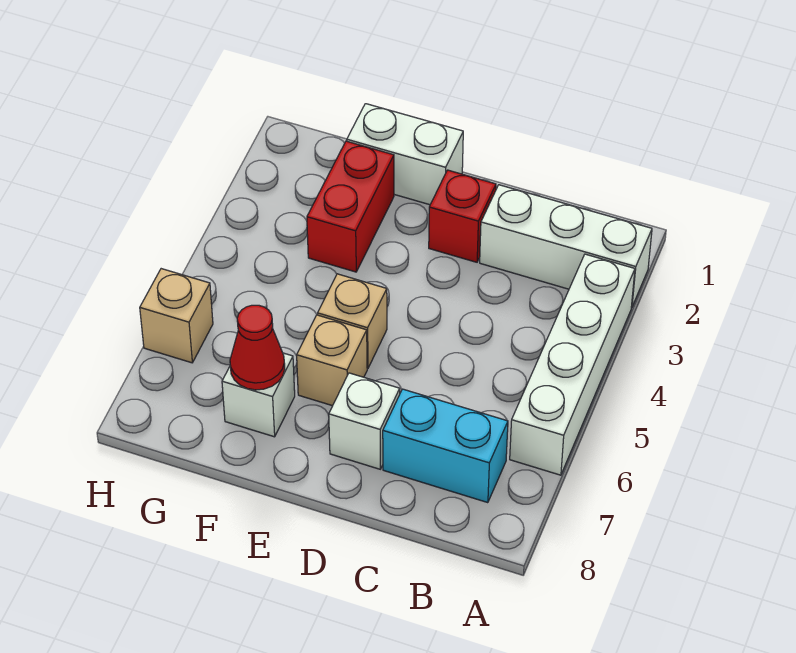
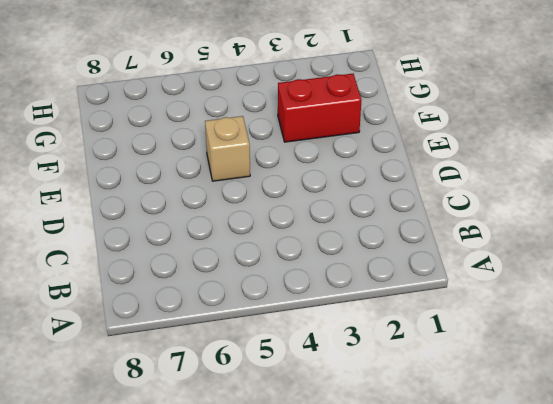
none -> white 1x3 brick [480,185,652,308]
none -> white 1x4 brick [510,254,635,475]
none -> cyan 1x2 brick [383,389,508,503]

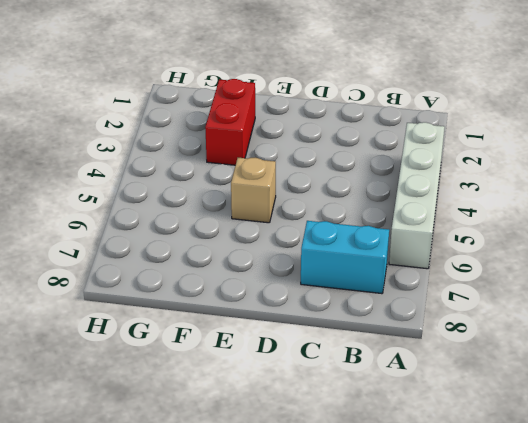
none -> white 1x3 brick [480,185,652,308]
none -> red 1x1 brick [429,170,496,262]
none -> white 1x1 brick [329,373,400,469]

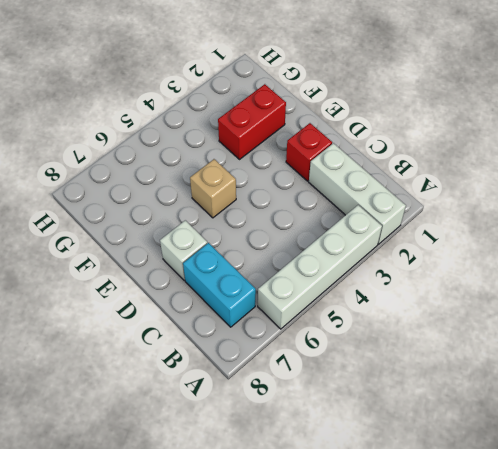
none -> white 1x2 brick [347,104,463,205]
none -> tan 1x1 brick [297,315,367,406]
none -> white 1x1 brick [222,353,295,437]

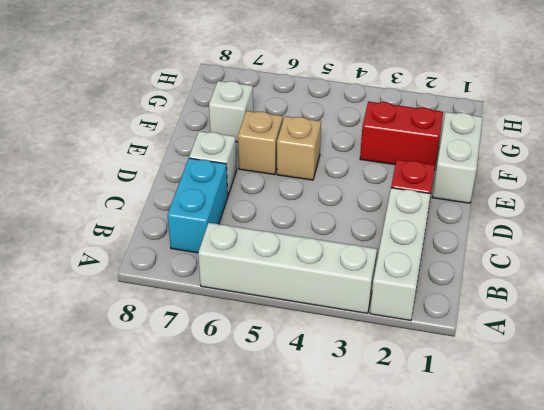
none -> tan 1x1 brick [140,269,213,363]
none -> red 1x1 cone [230,305,285,390]

